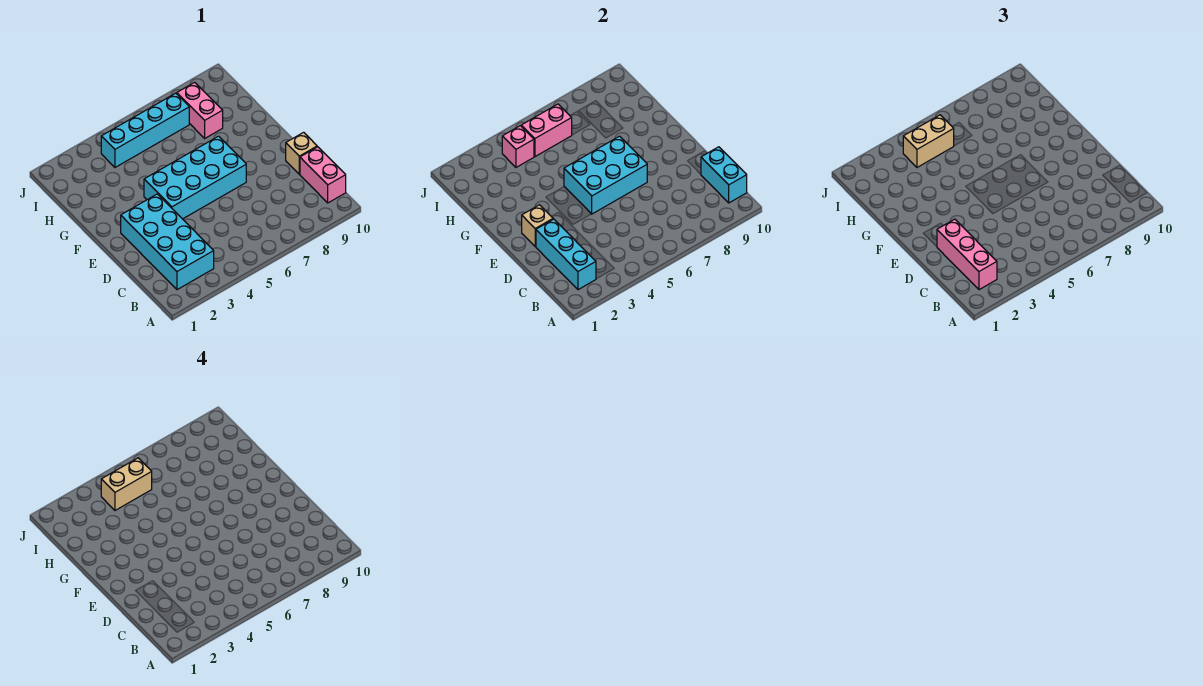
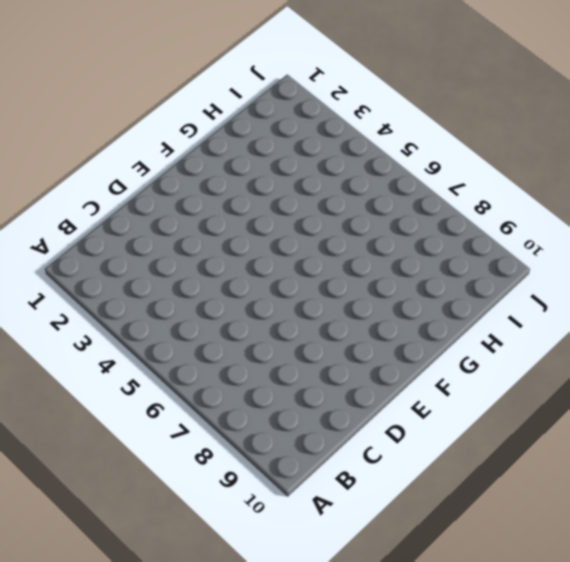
none -> cyan 2x4 brick [121,194,214,290]
none -> pink 1x2 brick [300,147,346,203]
none -> tan 1x1 brick [286,132,317,174]

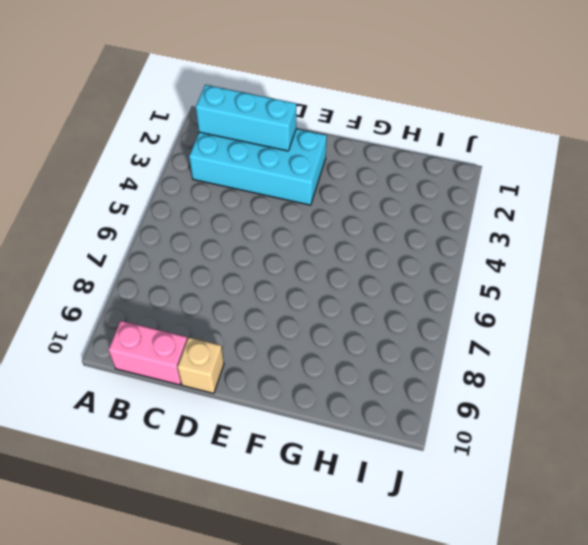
none -> cyan 2x4 brick [144,136,246,219]
none -> pink 1x2 brick [177,82,223,138]
none -> cyan 1x4 brick [101,93,189,167]

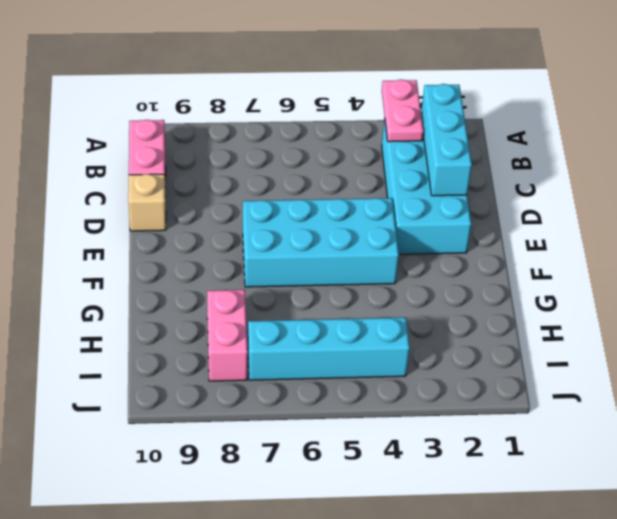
pink 1x2 plate [382,80,424,142] -> none
none -> cyan 1x2 brick [701,147,747,203]
none -> tan 1x1 brick [522,205,553,247]
none -> cyan 2x3 brick [564,136,647,214]

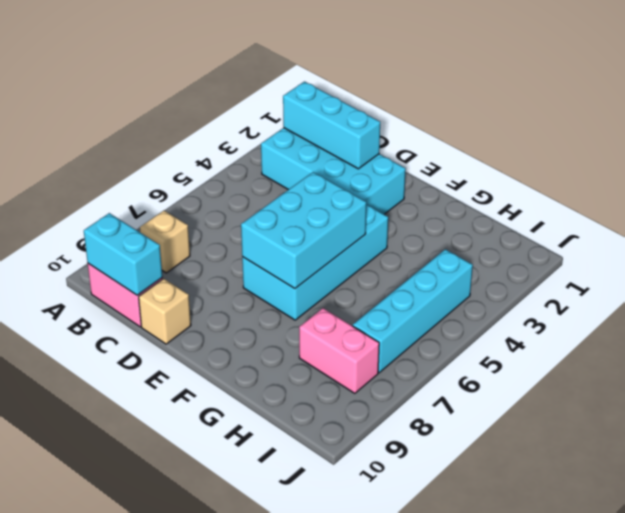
tan 1x1 brick [140,211,190,273] -> tan 1x1 brick moved to [522,205,553,247]
none -> pink 1x1 brick [502,126,534,167]
none -> pink 1x2 brick [521,104,572,157]
none -> pink 1x3 brick [937,219,997,290]

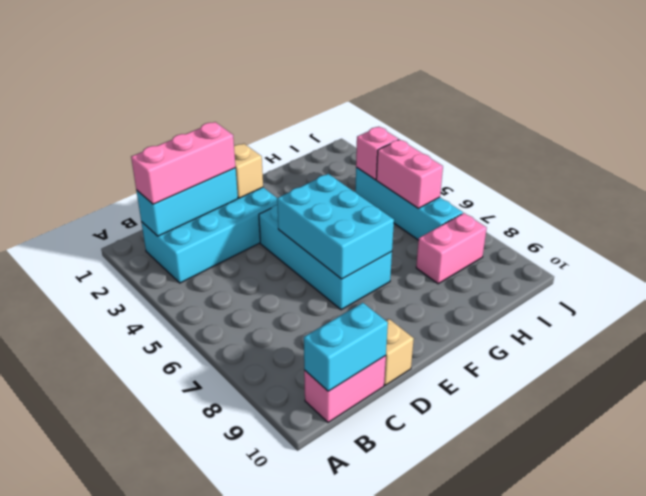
none -> tan 1x2 brick [903,115,954,167]
none -> tan 1x2 brick [101,458,152,510]

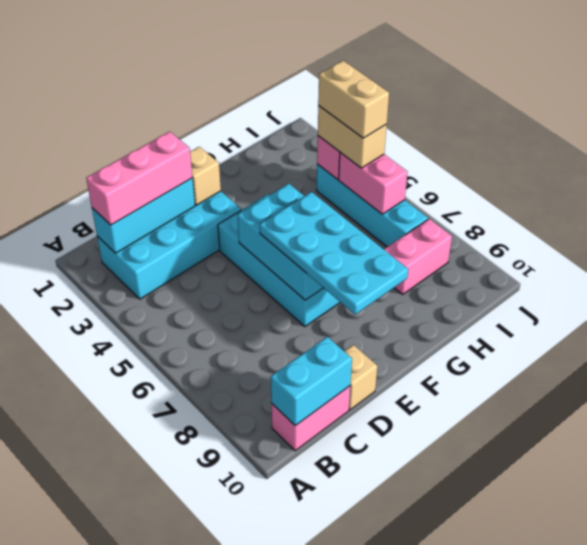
cyan 2x4 plate [260,192,408,314] -> none

